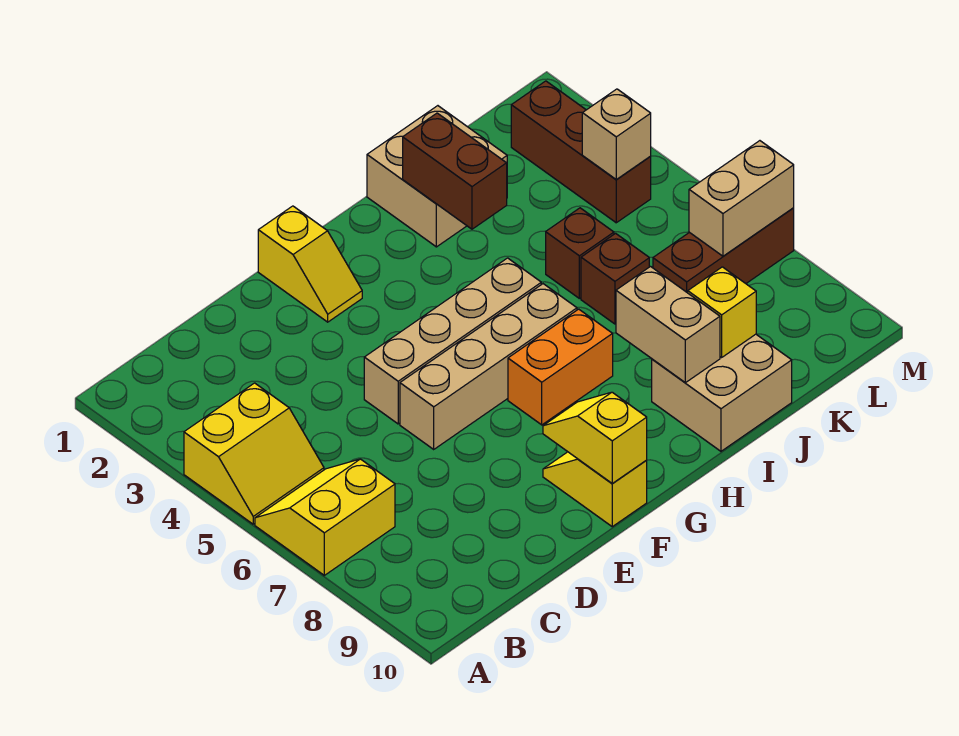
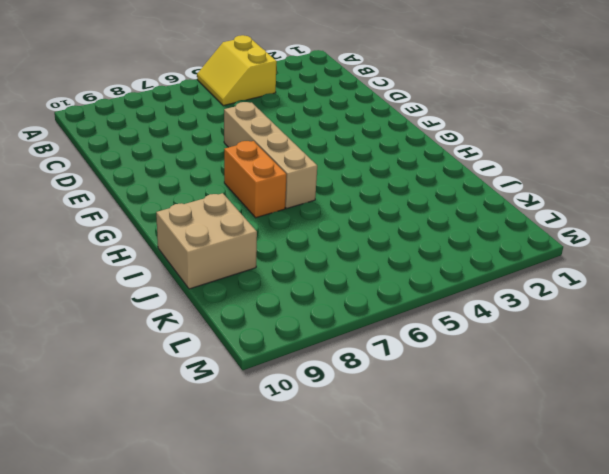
none -> yellow 2x2 slope [255,459,395,575]
none -> tan 1x4 brick [364,258,541,424]
none -> yellow 1x2 slope [258,206,362,322]

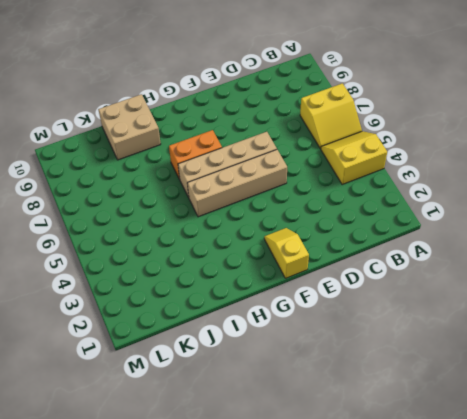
none -> yellow 1x2 slope [543,452,647,527]
none -> tan 2x2 brick [367,106,507,247]
none -> brown 1x1 brick [546,208,614,298]

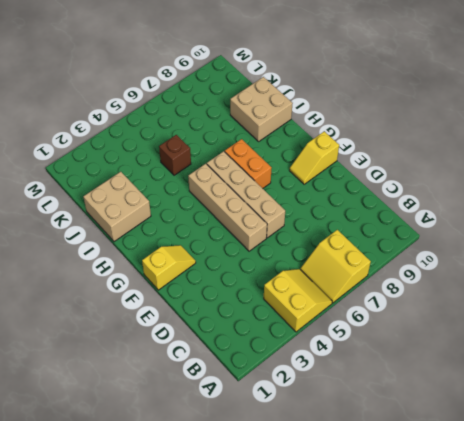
none -> brown 1x1 brick [581,233,649,324]
none -> brown 1x3 brick [653,208,794,293]
none -> brown 1x3 brick [511,81,651,223]

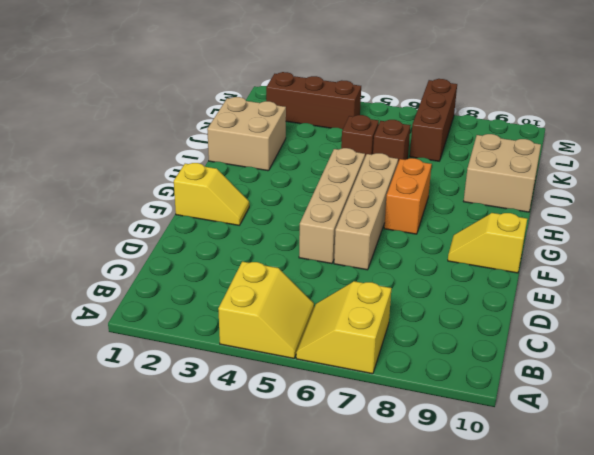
none -> yellow 1x2 slope [543,392,647,484]
none -> brown 1x2 brick [403,113,507,229]
none -> tan 1x2 brick [616,267,720,383]

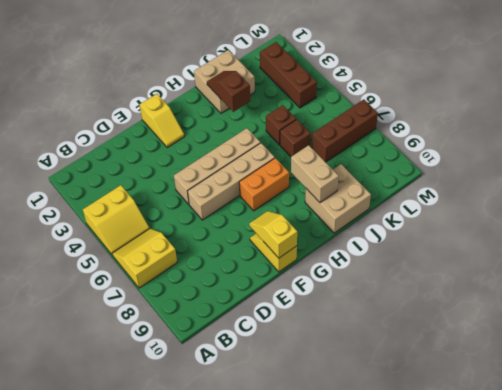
brown 1x2 slope [207,71,250,112] -> brown 1x2 brick [403,113,507,229]
none -> yellow 1x1 brick [688,267,756,357]
none -> tan 1x1 brick [582,89,651,179]
none -> tan 1x2 brick [689,141,794,256]

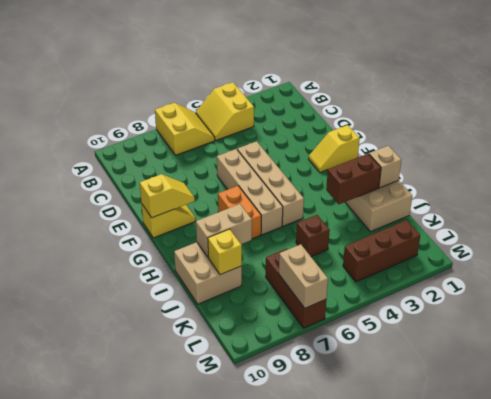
tan 1x1 brick [369,146,401,188] -> tan 1x1 brick moved to [582,89,651,179]
none -> brown 1x1 brick [581,233,649,324]

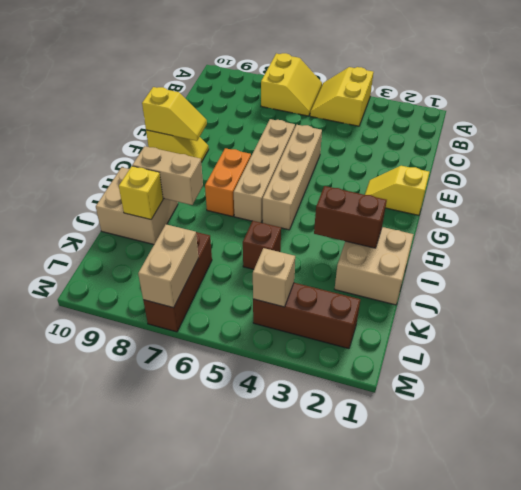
none -> brown 1x1 brick [581,233,649,324]

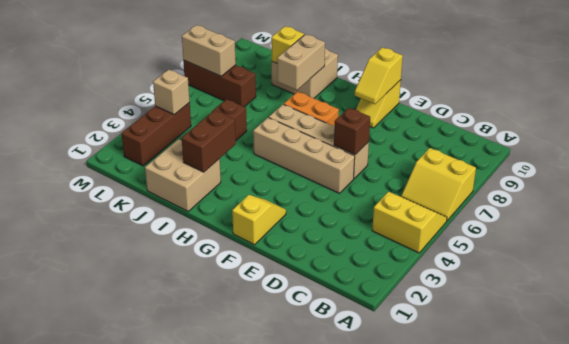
brown 1x1 brick [334,108,370,155] -> brown 1x1 brick moved to [581,233,649,324]

